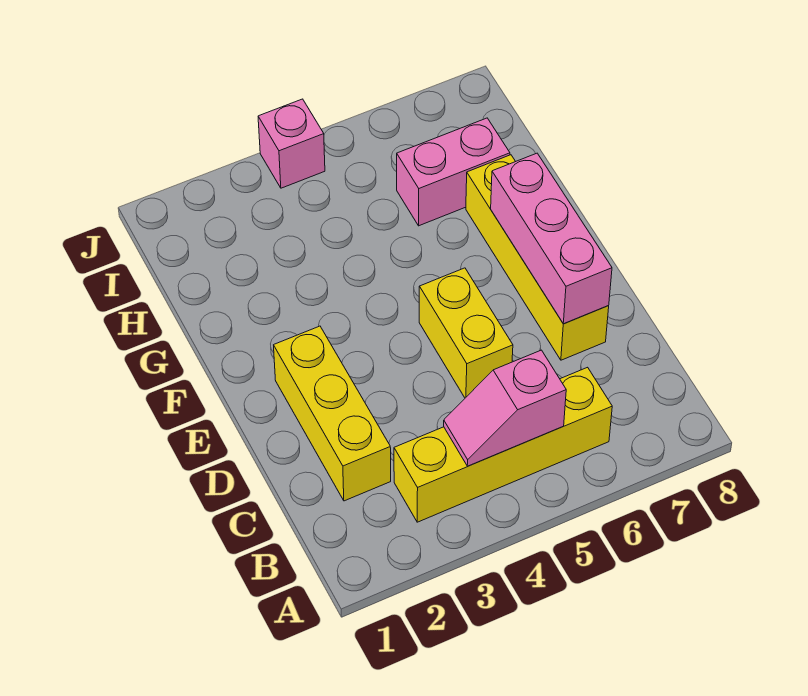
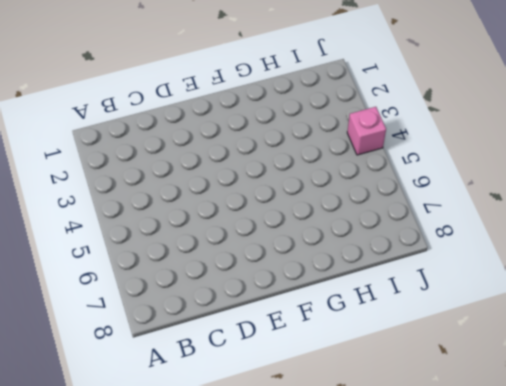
none -> yellow 1x4 brick [394,367,612,522]
none -> yellow 1x3 brick [274,326,391,501]

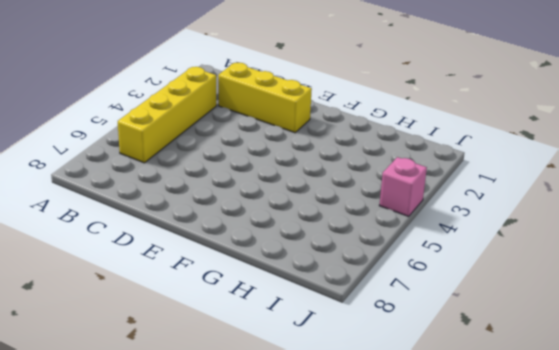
none -> yellow 1x2 brick [419,268,513,398]
none -> yellow 1x4 brick [466,155,609,360]

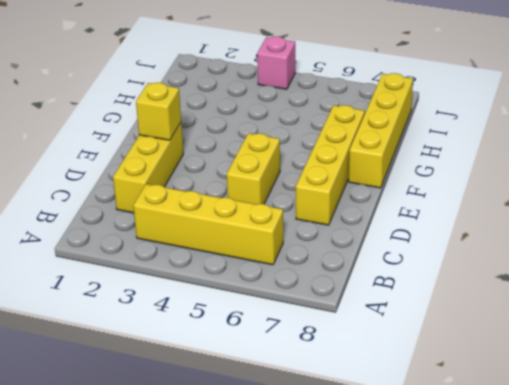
yellow 1x1 brick [136,83,181,140] -> none
yellow 1x4 brick [349,73,413,188] -> none
none -> pink 1x2 brick [397,118,510,226]
none -> pink 1x2 slope [444,350,566,466]

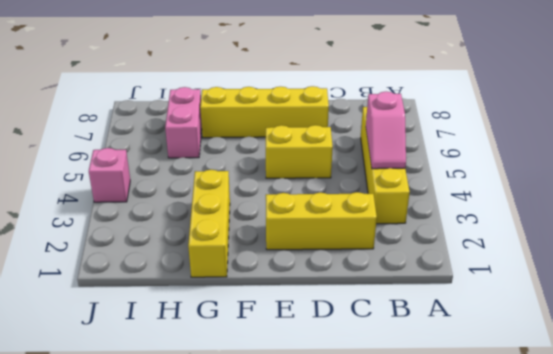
yellow 1x3 brick [188,170,230,277] -> none
none -> pink 1x3 brick [491,153,612,324]

